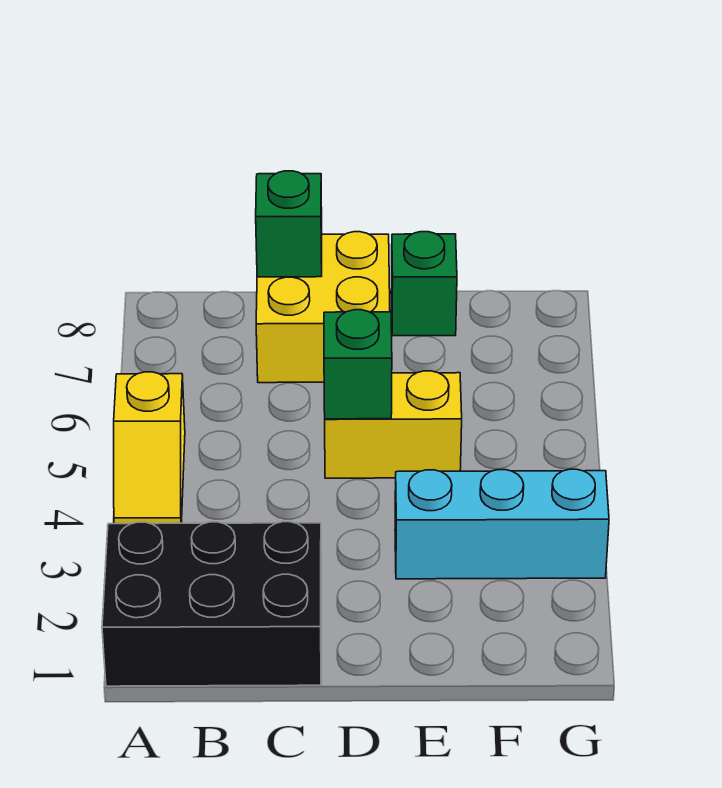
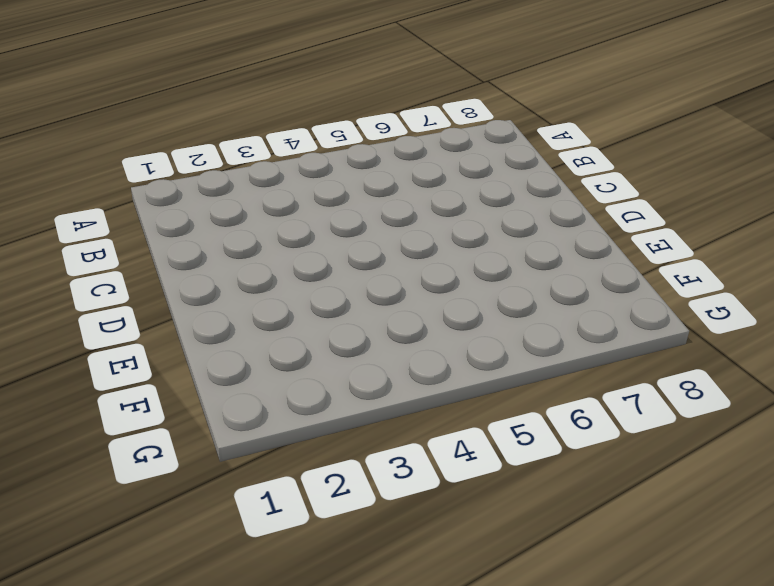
none -> black 2x3 brick [102,522,321,686]
none -> yellow 1x2 slope [114,372,185,524]

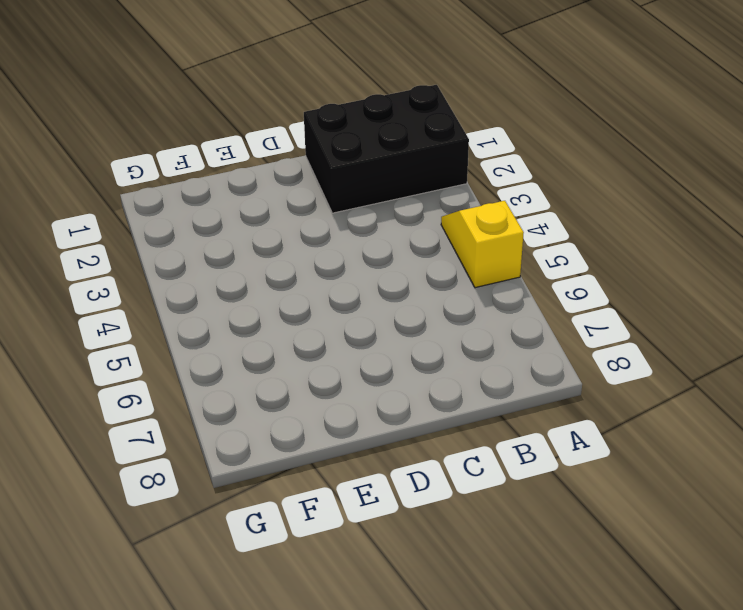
none -> yellow 2x2 brick [256,232,390,383]
none -> yellow 1x2 brick [325,371,462,478]

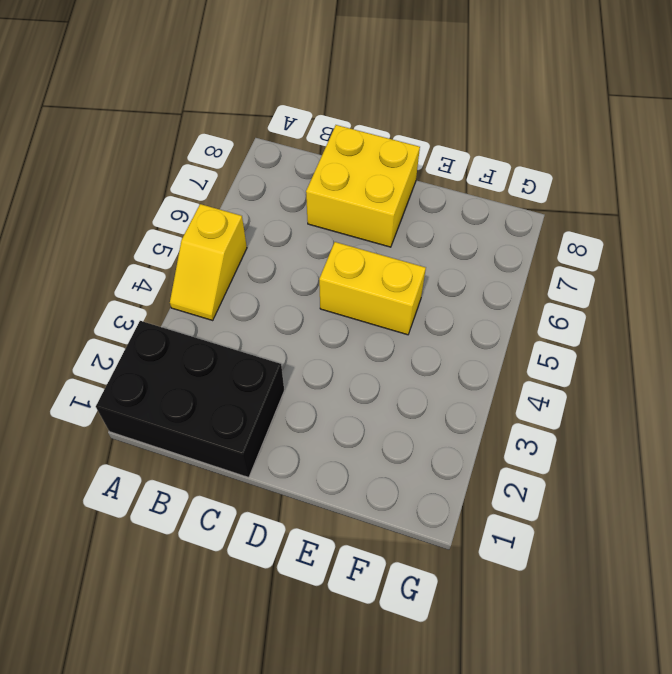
none -> cyan 1x3 brick [395,469,609,579]
none -> green 1x1 brick [391,232,457,336]

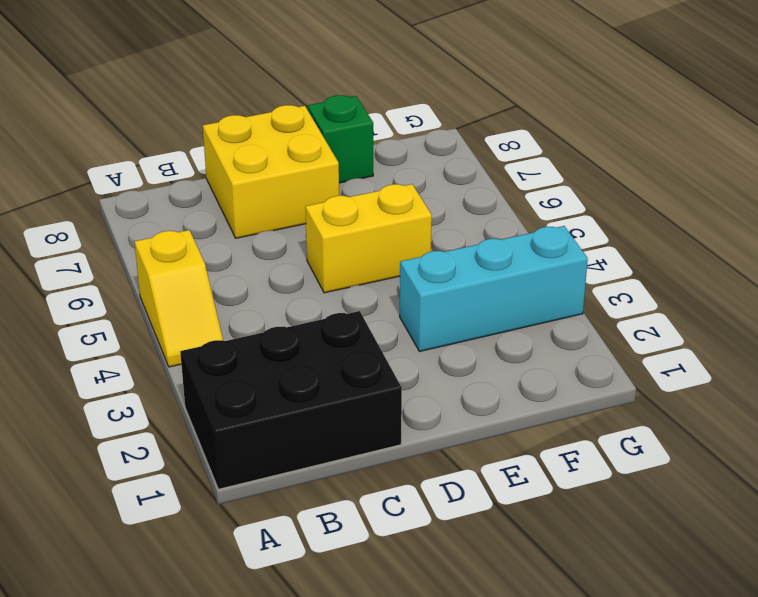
none -> green 1x1 brick [256,171,322,277]
none -> green 1x1 brick [324,310,392,419]

